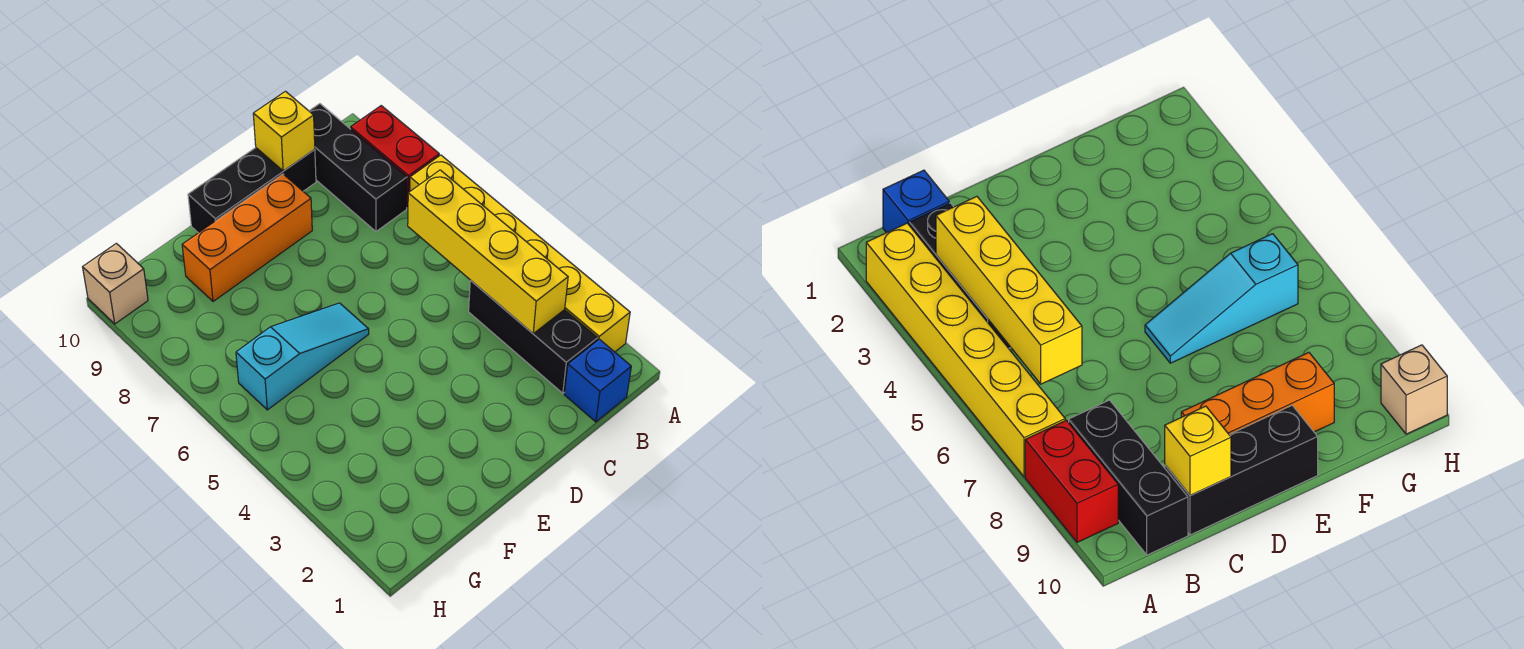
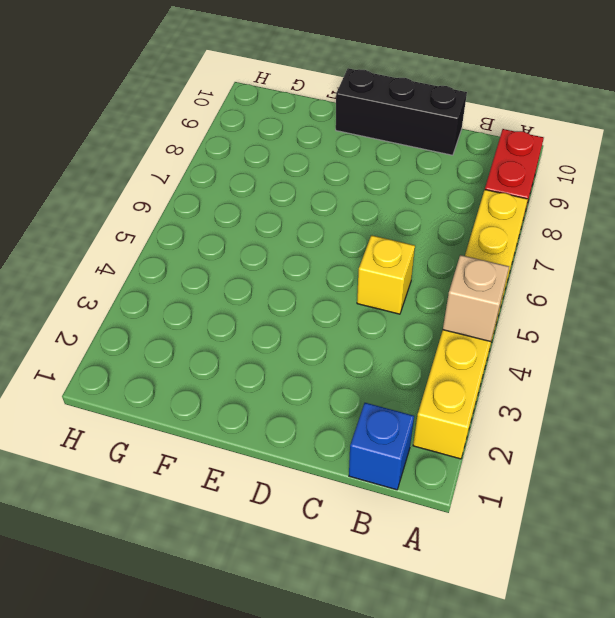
tan 1x1 brick [443,255,509,342] -> tan 1x1 brick moved to [83,243,148,324]
yellow 1x1 brick [357,235,415,314] -> yellow 1x1 brick moved to [253,91,315,171]
none -> black 1x3 brick [469,280,598,393]
none -> black 1x3 brick [309,104,407,231]

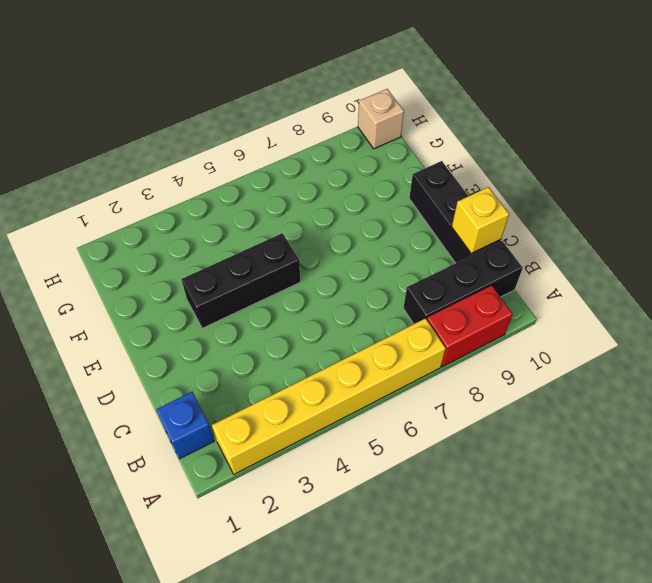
black 1x3 brick [181,233,300,328] -> black 1x3 brick moved to [469,280,598,393]
none -> orange 1x3 brick [182,174,312,301]
none -> cyan 1x3 slope [236,303,369,410]

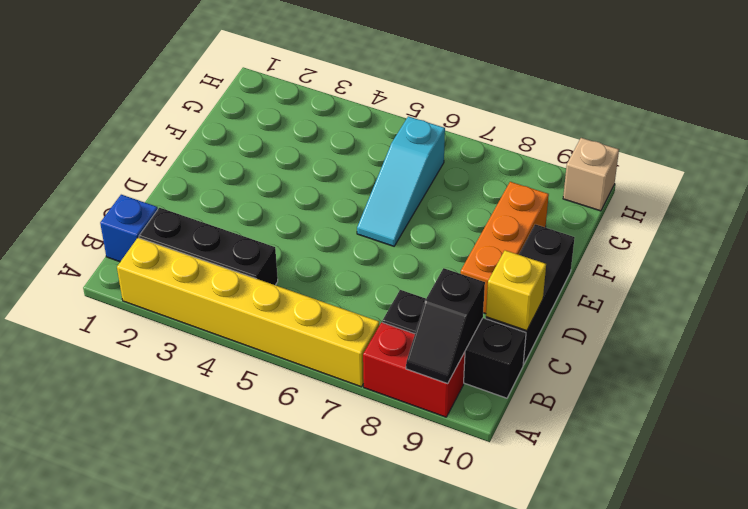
black 1x2 slope [406,268,485,383] -> none
none -> yellow 1x4 brick [408,170,568,333]

